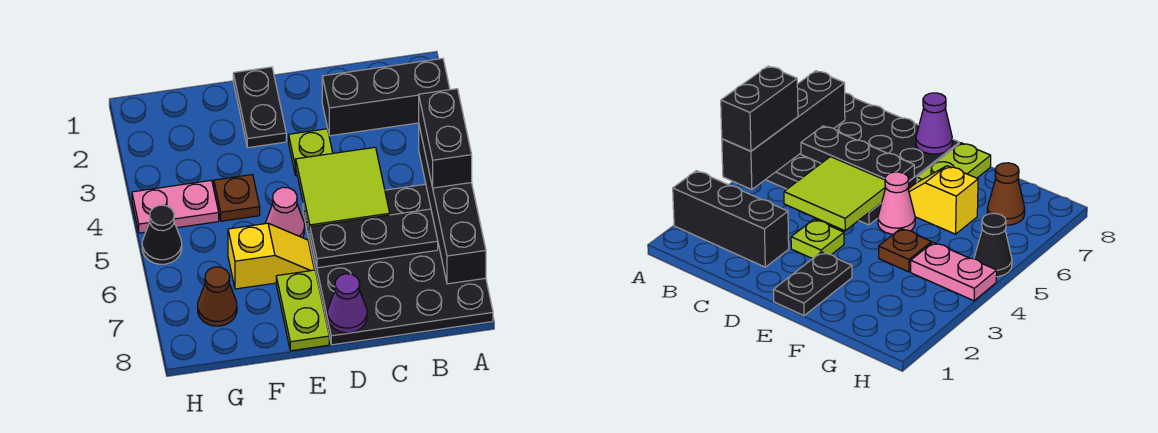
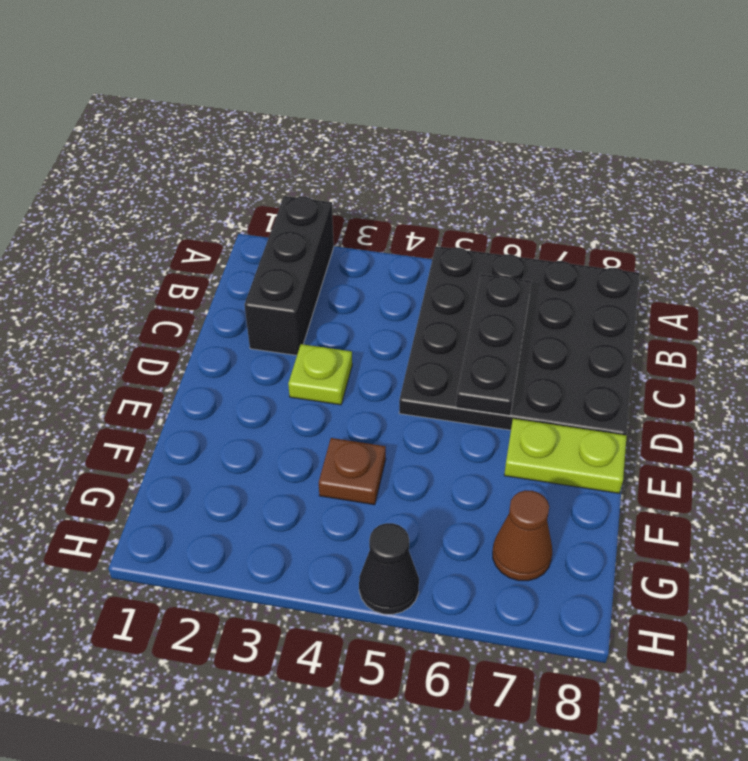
none -> black 1x2 plate [233,67,286,148]
none -> pink 1x1 cone [265,187,304,238]
none -> yellow 1x2 slope [228,223,314,289]

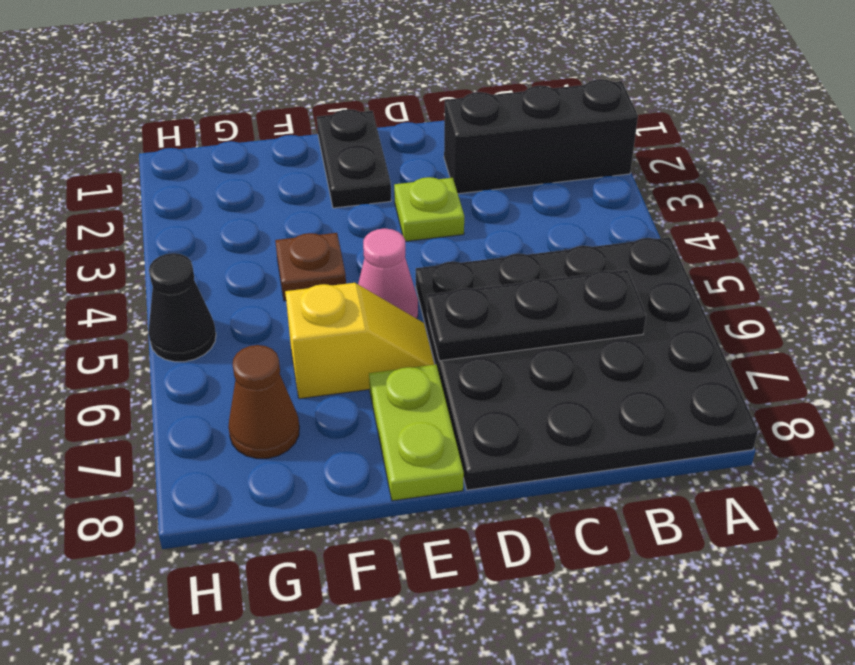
none -> pink 1x2 plate [132,180,219,233]
none -> black 1x4 brick [419,126,486,284]
none -> lime 2x2 tile [295,147,390,233]

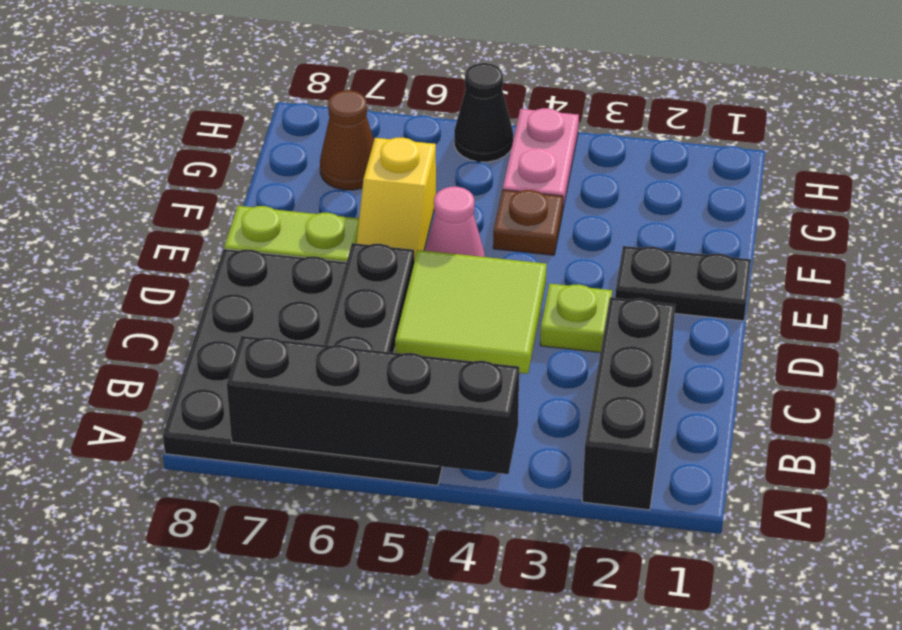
none -> purple 1x1 cone [328,274,367,333]
none -> black 1x2 brick [419,89,472,188]

